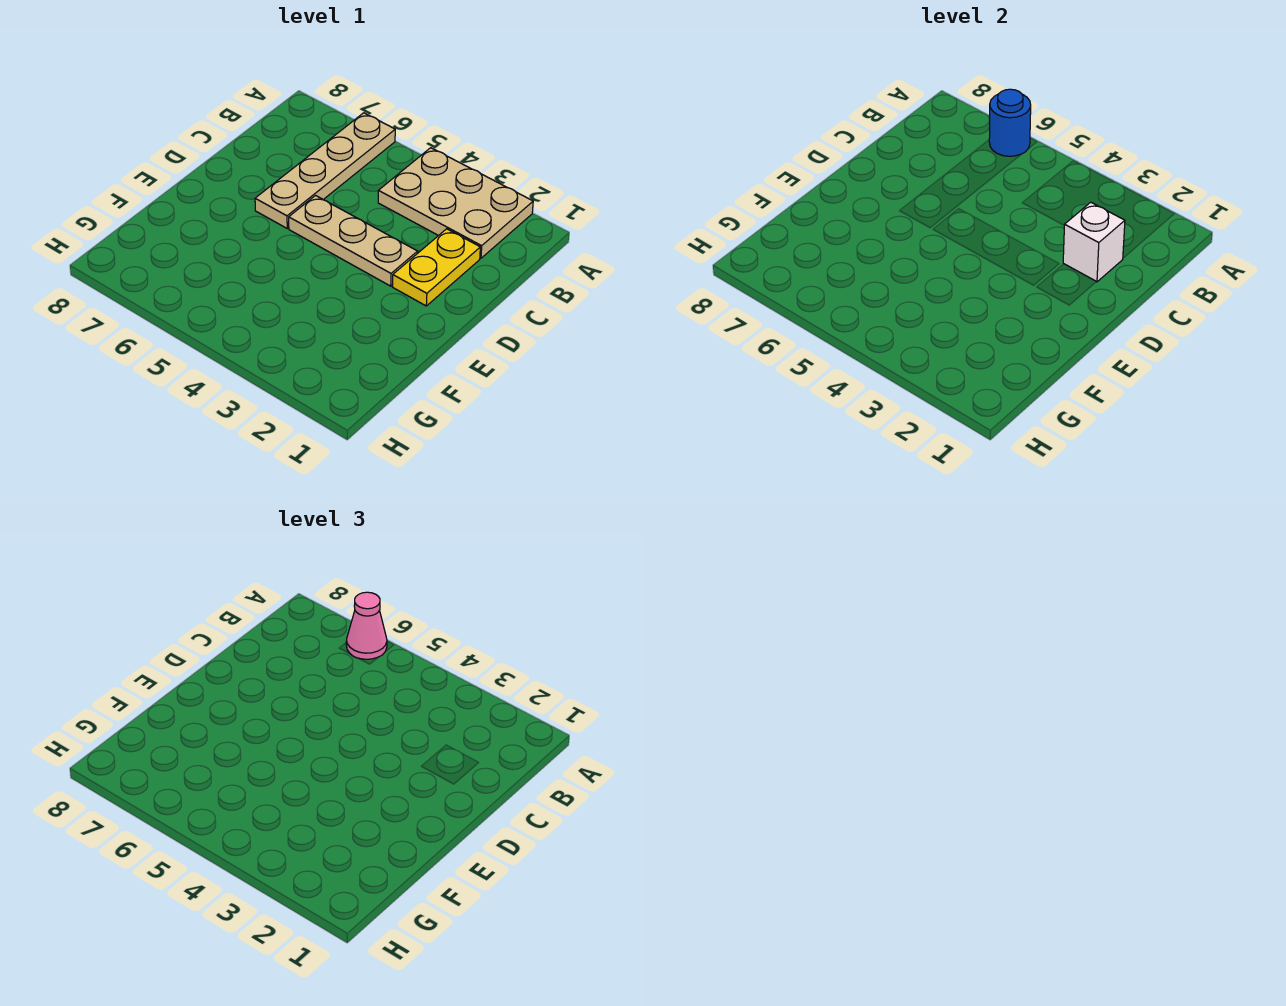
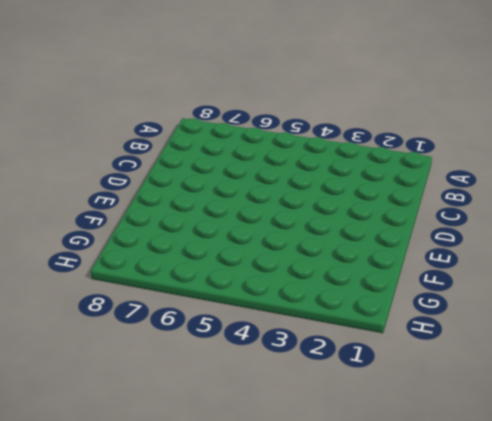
none -> tan 2x3 plate [378,148,533,258]
none -> tan 1x4 plate [255,113,395,228]

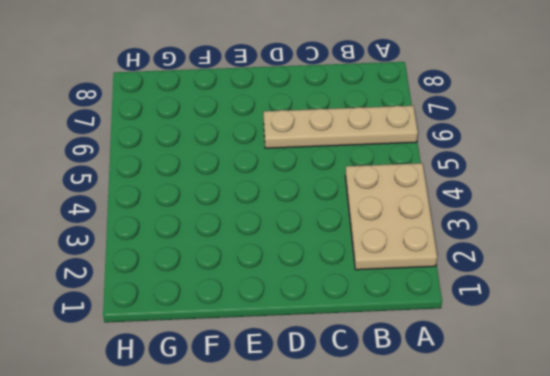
none -> yellow 1x2 plate [392,229,480,306]
none -> tan 1x3 plate [289,196,418,286]

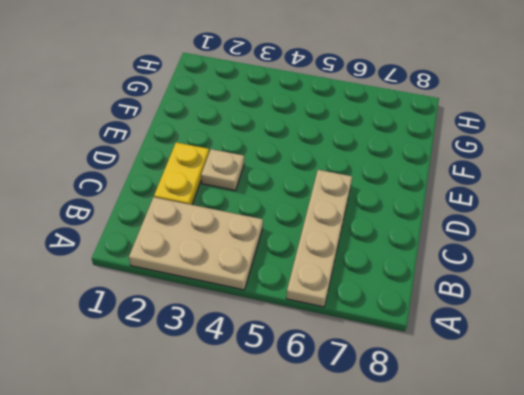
tan 1x1 plate [201,149,244,190] -> tan 1x3 plate [289,196,418,286]
none -> blue 1x1 round brick [989,89,1031,156]
none -> white 1x1 brick [1063,202,1125,282]

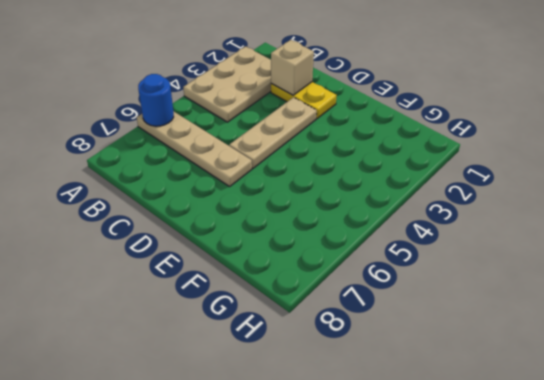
tan 1x1 brick [271,40,314,95] -> white 1x1 brick [1063,202,1125,282]
none -> pink 1x1 cone [346,592,387,659]

